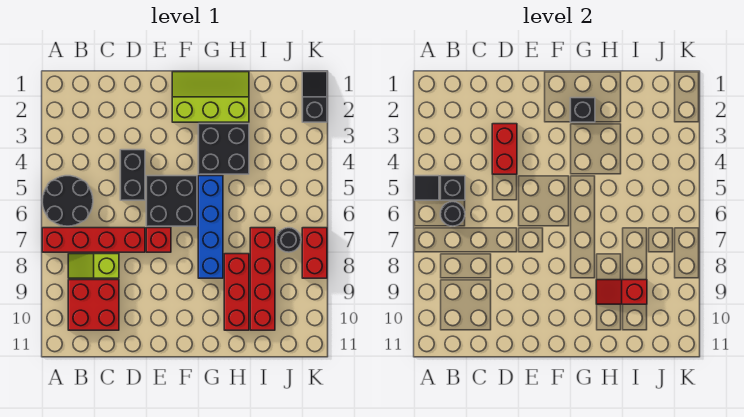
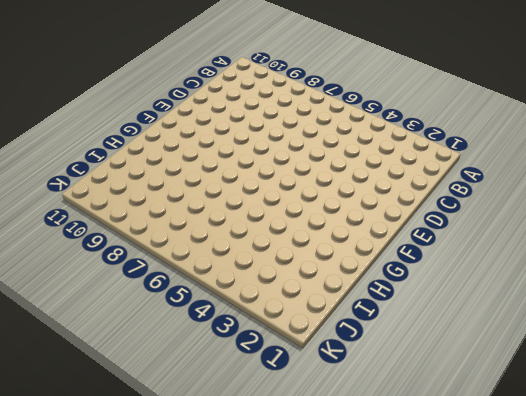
none -> black 2x2 round brick [42,176,93,226]
none -> red 1x4 brick [42,228,145,252]
none -> lime 1x2 slope [68,254,119,278]

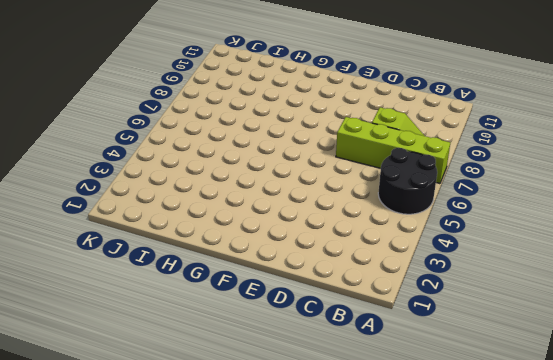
lime 1x4 brick [336,117,451,184] -> red 1x4 brick [42,228,145,252]
none -> red 2x2 brick [68,280,119,330]
none -> black 1x2 brick [120,150,145,200]
none -> black 2x2 brick [146,176,197,226]

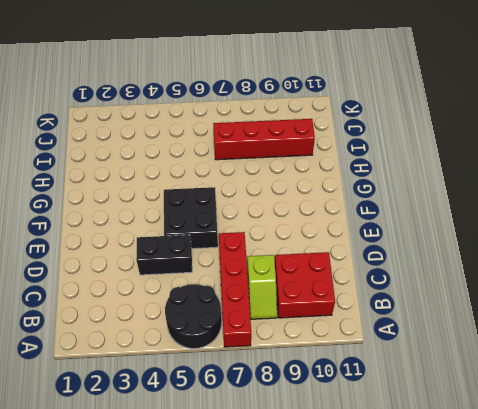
none -> red 1x1 brick [146,228,171,252]
none -> lime 2x3 slope [172,72,249,122]
none -> black 2x2 brick [198,124,249,174]

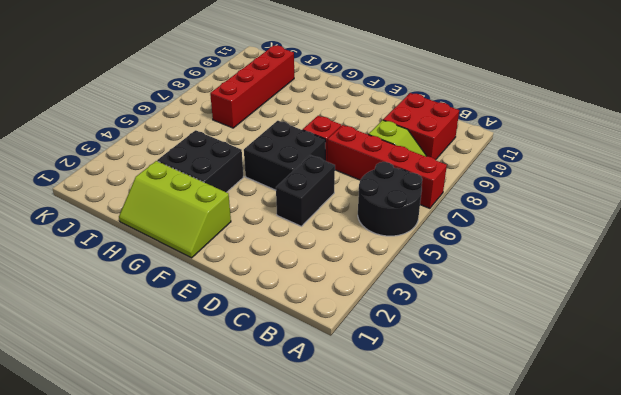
none -> blue 1x4 brick [198,176,223,278]
none -> red 1x3 brick [224,254,249,330]
none -> black 1x1 round brick [276,228,301,252]

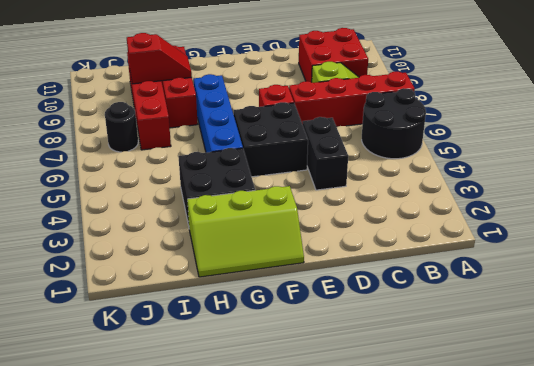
none -> black 1x2 slope [302,72,327,122]
none -> red 1x2 brick [302,228,327,278]
none -> black 1x1 tile [414,176,439,200]

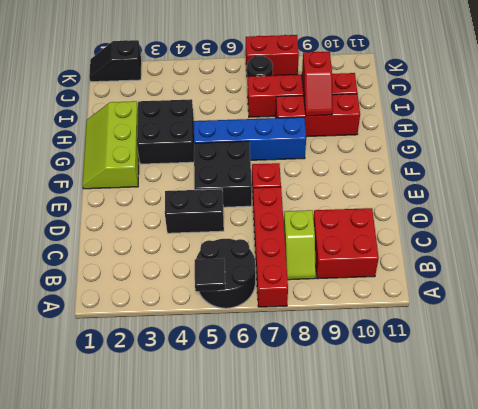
none -> black 1x1 brick [440,176,465,200]
none -> black 1x1 round brick [440,202,465,226]
none -> red 1x2 brick [492,124,517,174]

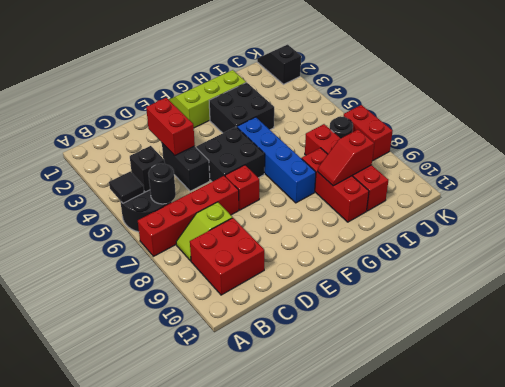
none -> black 1x1 brick [570,98,595,122]

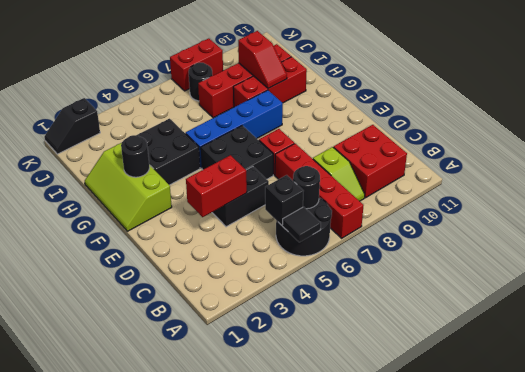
black 1x1 round brick [121,135,150,177] -> black 1x1 brick [570,98,595,122]

